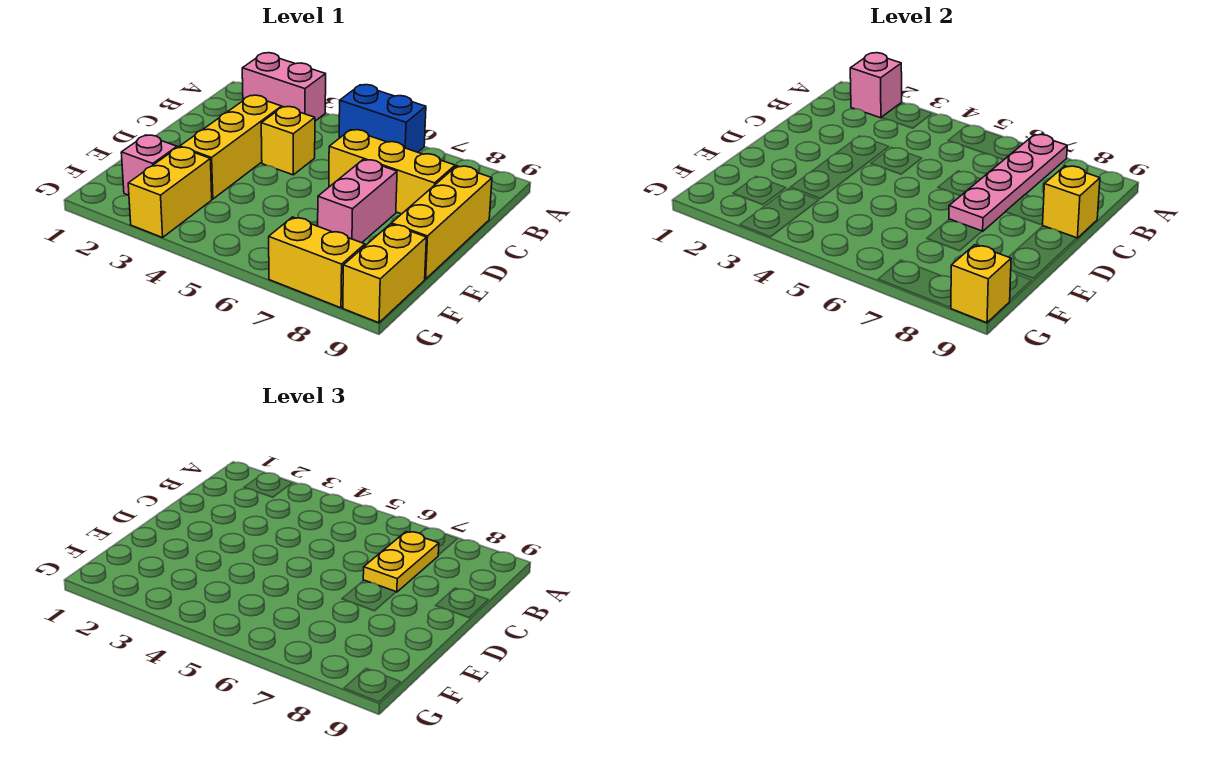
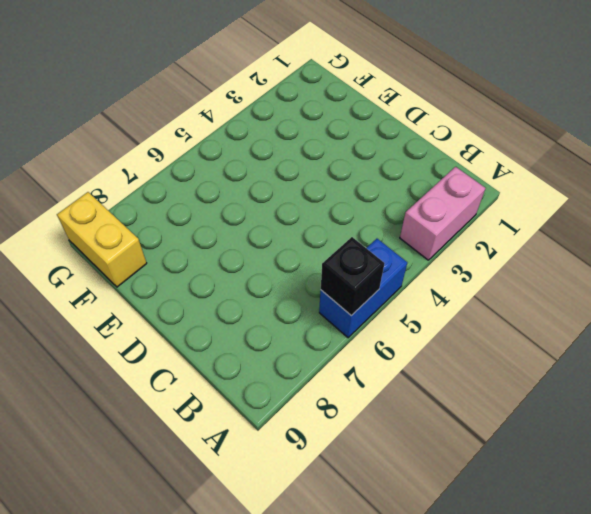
black 1x1 brick [321,237,385,316] -> none
none -> yellow 1x3 brick [180,95,282,199]
none -> yellow 1x1 brick [261,107,315,175]
none -> yellow 1x3 brick [329,130,455,214]

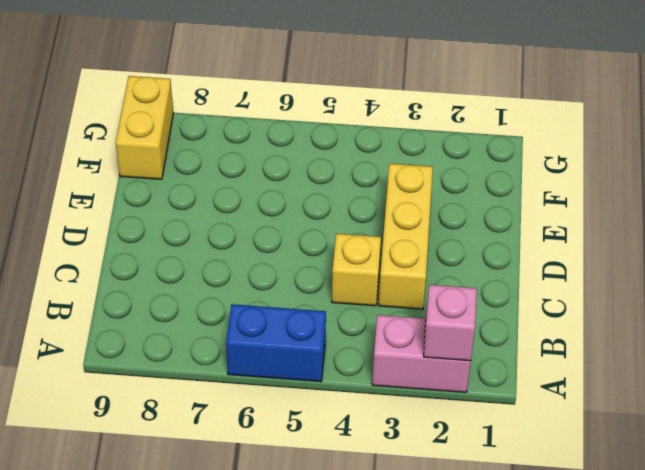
none -> yellow 1x3 brick [329,130,455,214]
none -> yellow 1x3 brick [391,166,492,279]
none -> pink 1x2 brick [318,160,397,243]

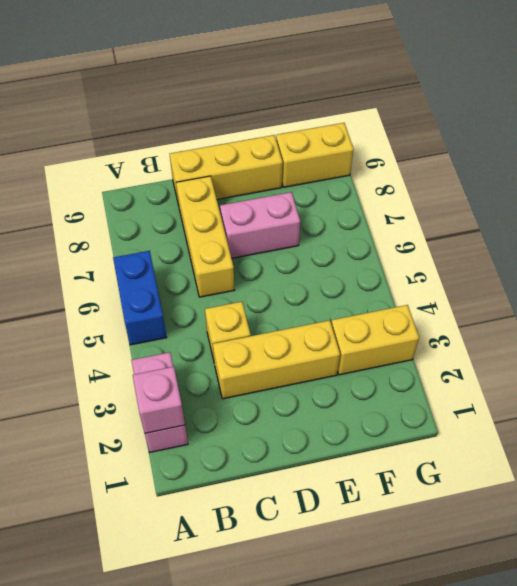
none -> pink 1x1 brick [121,135,177,195]
none -> yellow 1x2 brick [269,217,365,308]
none -> pink 1x4 plate [949,134,1067,231]

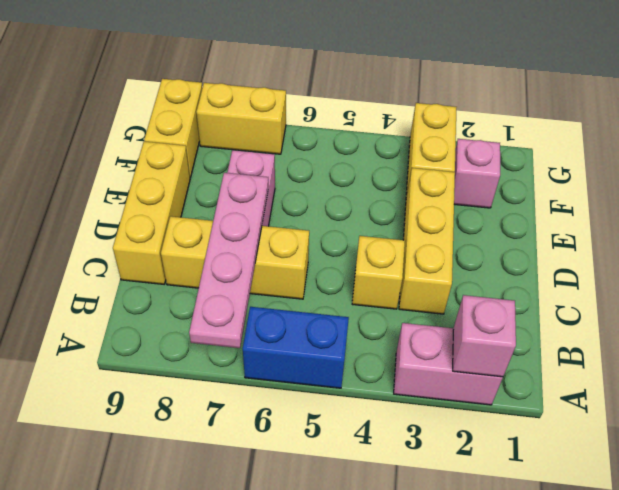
none -> yellow 1x1 brick [1043,166,1100,238]
none -> yellow 1x1 brick [951,245,1011,323]
none -> yellow 1x2 plate [363,532,439,592]

